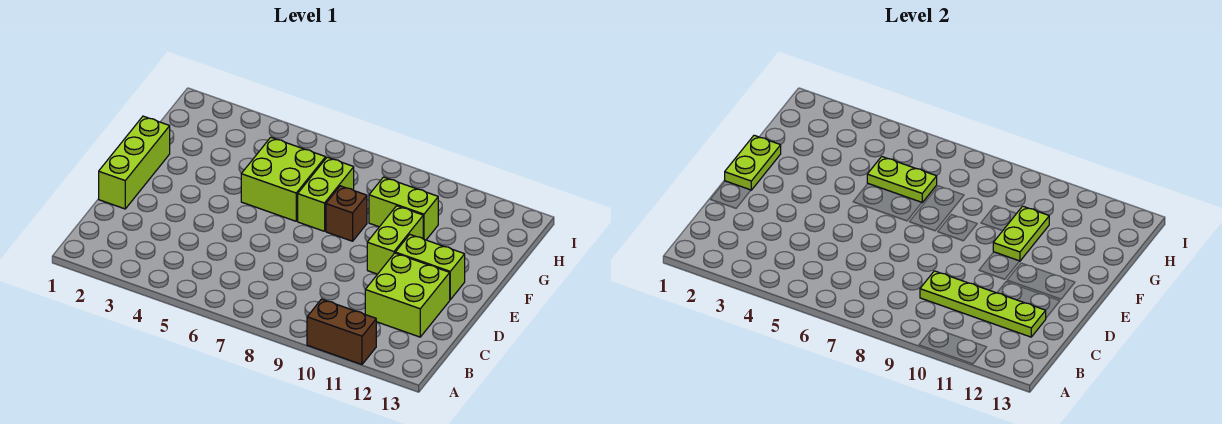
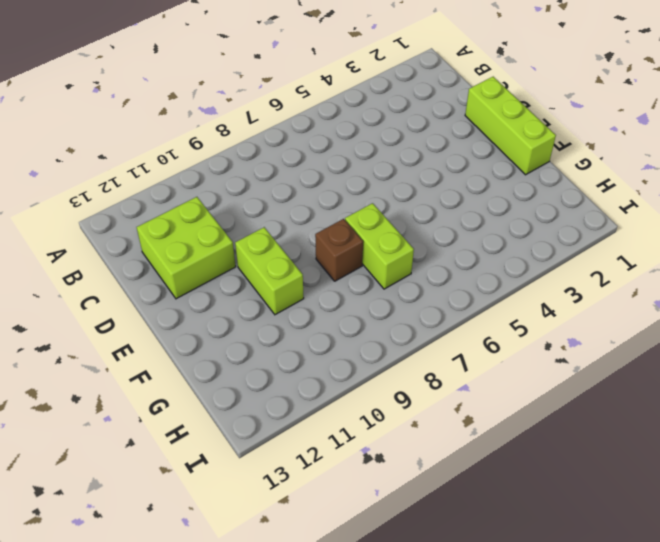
none -> brown 1x2 brick [307,299,376,364]
none -> lime 1x2 brick [395,235,465,300]
none -> lime 2x2 brick [241,137,326,221]

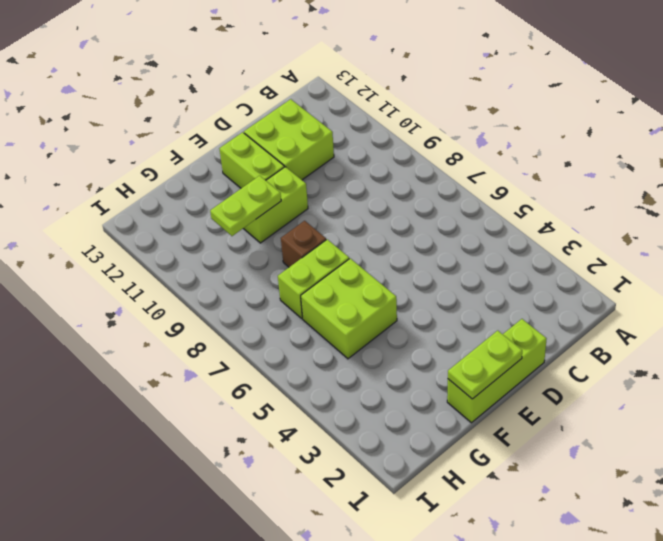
none -> brown 1x2 brick [307,299,376,364]
none -> lime 1x2 brick [369,177,438,240]
none -> lime 1x4 plate [920,271,1046,337]

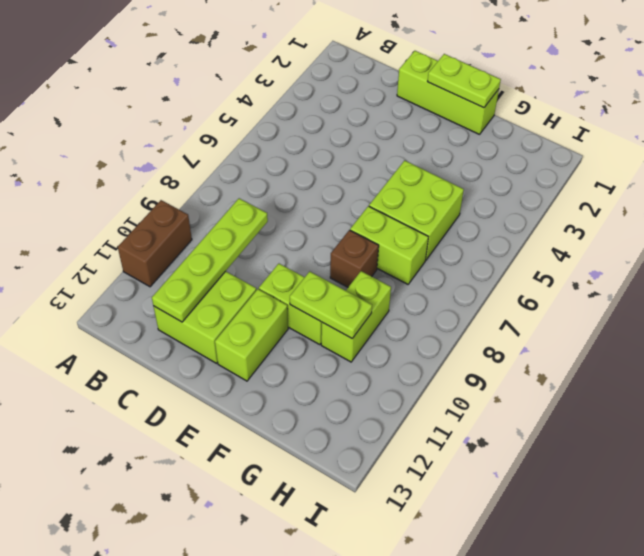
none -> lime 1x2 plate [867,157,937,202]

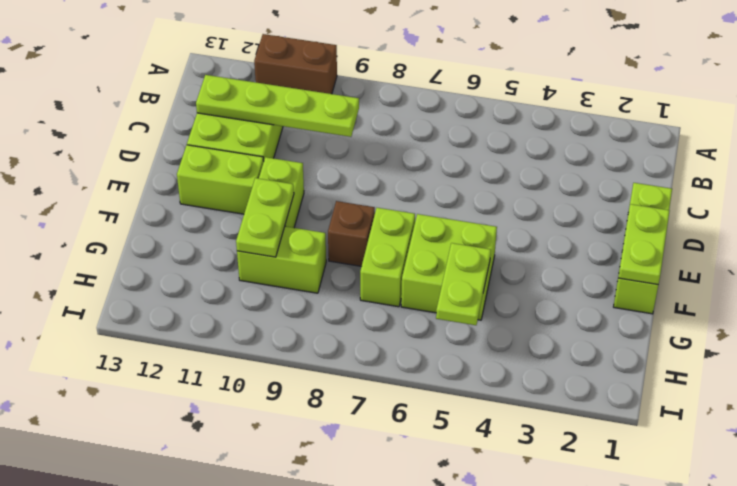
lime 1x2 plate [436,243,491,325] -> lime 1x2 plate turned to [867,157,937,202]

